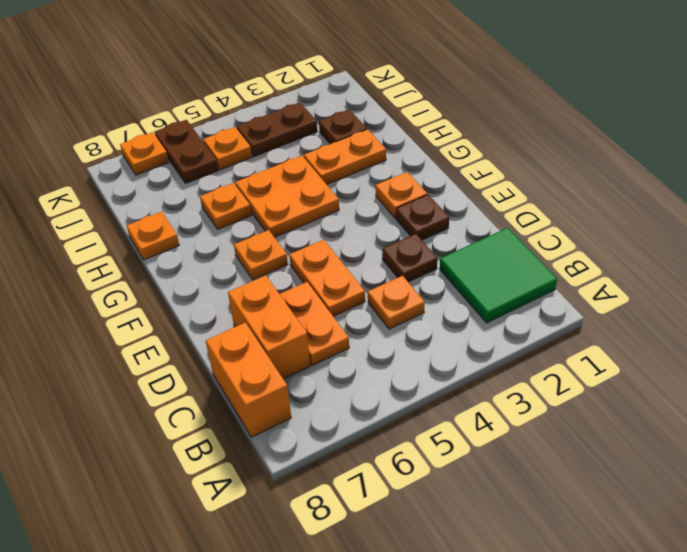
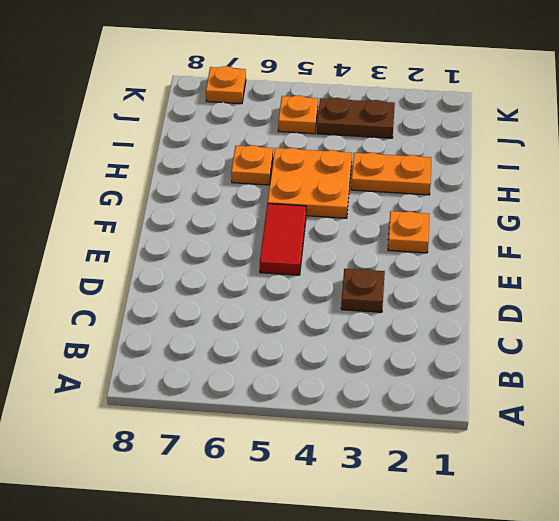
red 1x2 tile [260,204,306,275] -> orange 1x2 plate [289,240,365,316]
none -> green 2x2 tile [440,228,557,323]
none -> orange 1x2 brick [206,323,291,437]
none -> orange 1x1 plate [368,276,425,329]

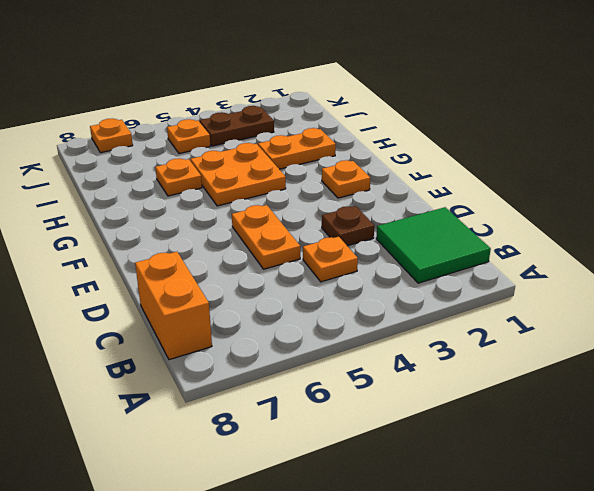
none -> orange 1x2 plate [280,282,349,365]
none -> orange 1x2 brick [228,275,310,379]
none -> brown 1x1 plate [396,195,449,240]

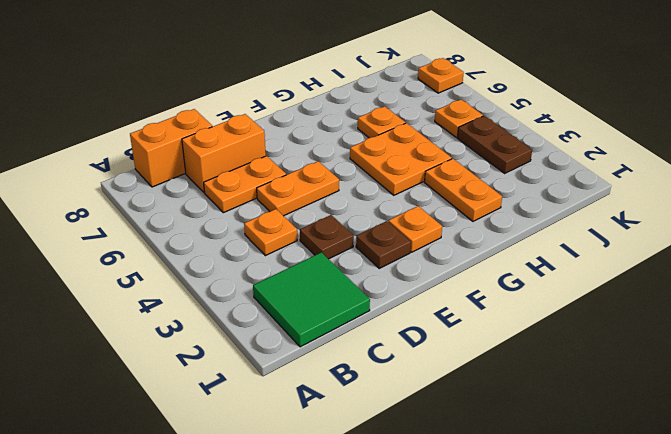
none -> orange 1x1 plate [234,230,288,280]
none -> orange 1x1 plate [127,212,179,260]
none -> brown 1x1 plate [319,110,367,144]

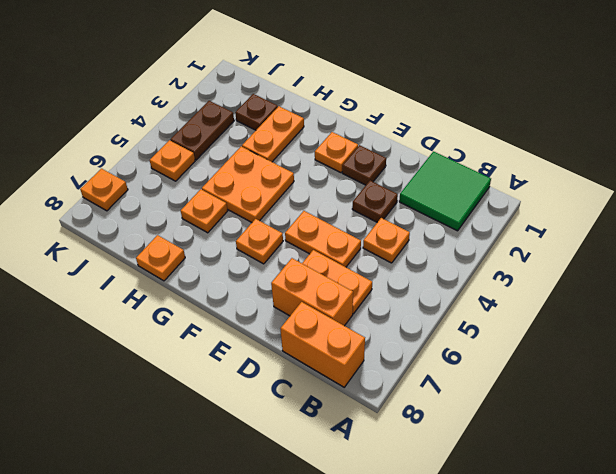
none -> brown 1x2 plate [155,120,218,183]

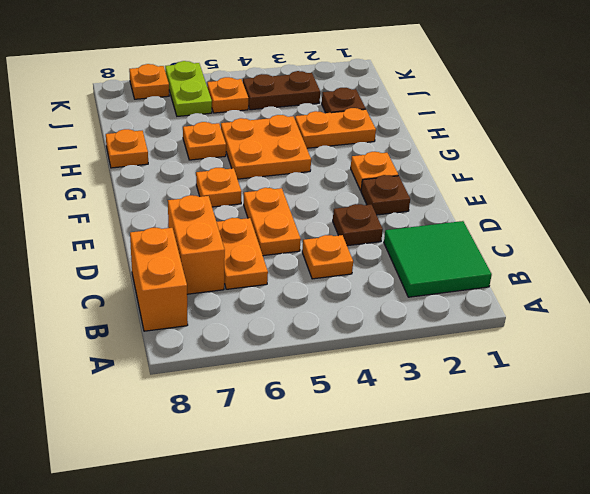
lime 1x2 plate [165,61,212,116] -> brown 1x2 plate [155,120,218,183]

